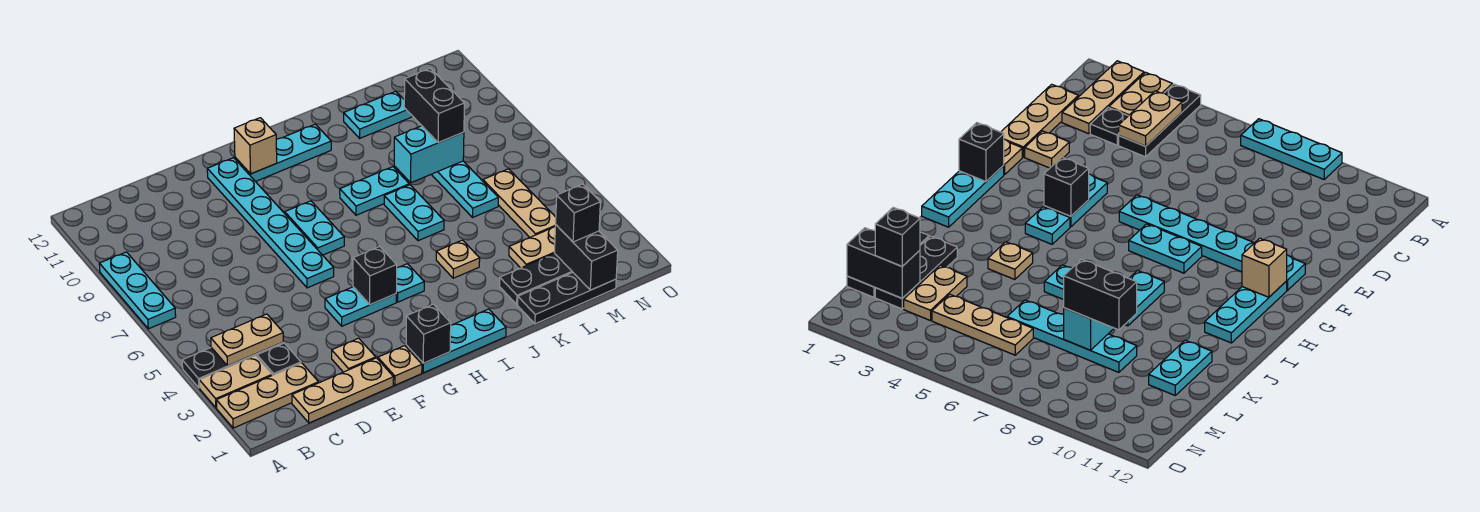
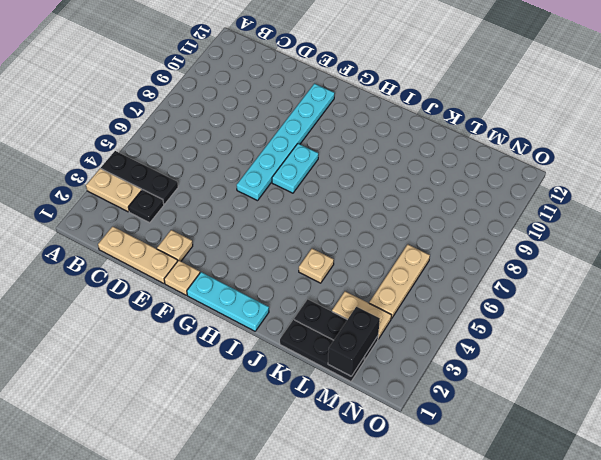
none -> tan 1x3 plate [216,363,318,428]
none -> cyan 1x3 plate [99,252,176,329]
none -> cyan 1x2 plate [325,287,396,326]
none -> cyan 1x3 plate [235,124,331,182]

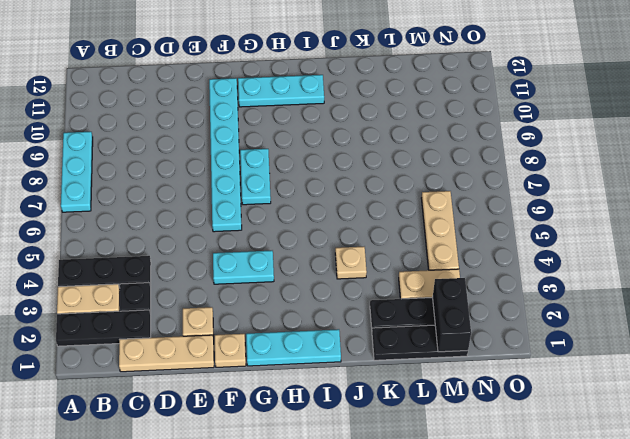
black 1x3 plate [56,310,151,346] -> tan 1x3 plate [216,363,318,428]
none -> cyan 1x1 plate [396,264,424,302]
none -> cyan 1x2 plate [340,167,409,215]
none -> cyan 1x2 plate [384,185,444,241]
none -> cyan 1x2 plate [344,91,412,138]

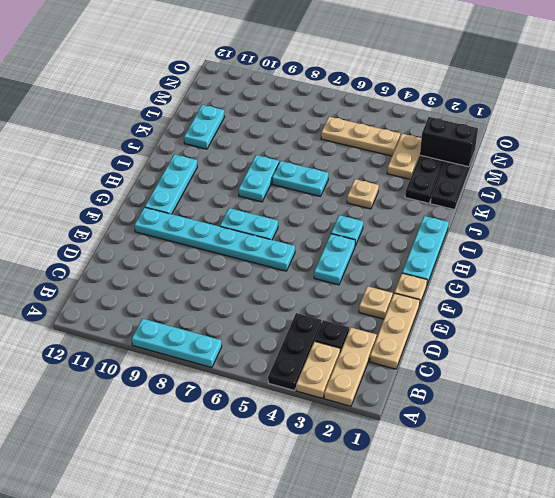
none -> cyan 1x4 plate [431,161,498,217]
none -> tan 1x2 plate [211,314,283,366]
none -> black 1x1 brick [406,304,451,363]
none -> black 1x1 brick [353,247,397,305]

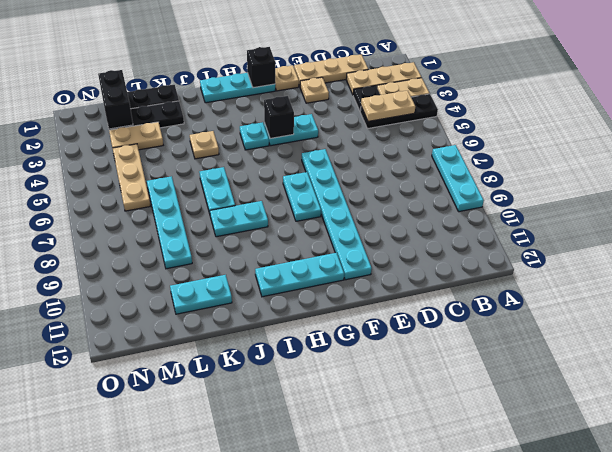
none -> tan 1x1 brick [234,118,277,174]
none -> cyan 1x2 brick [394,126,464,183]
none -> black 1x2 brick [404,68,464,143]
none -> black 1x1 brick [556,184,600,242]

